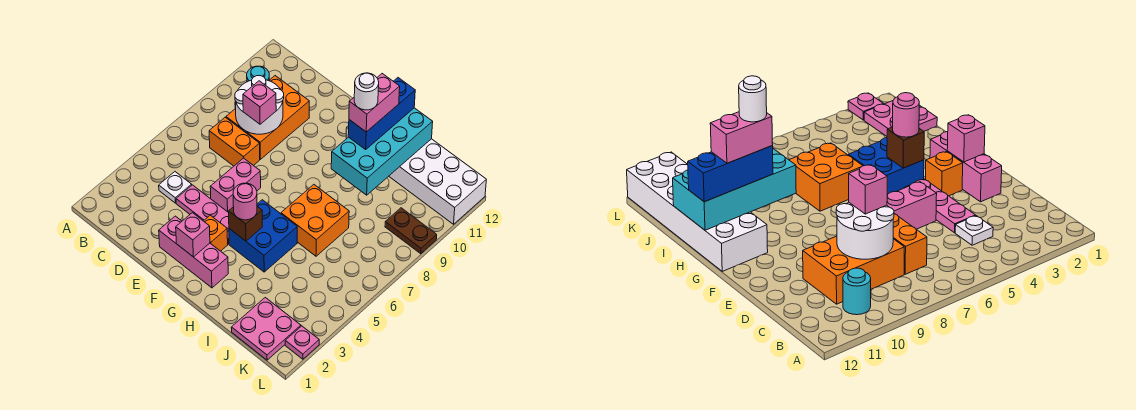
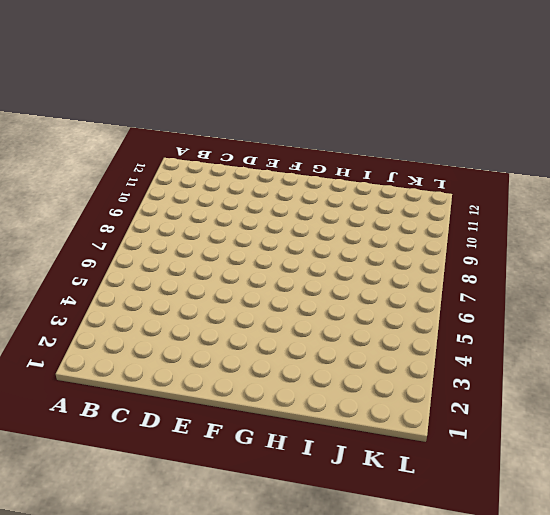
none -> cyan 1x1 round brick [247,66,269,82]
none -> white 1x1 plate [159,172,192,203]
none -> orange 1x2 brick [209,117,260,166]

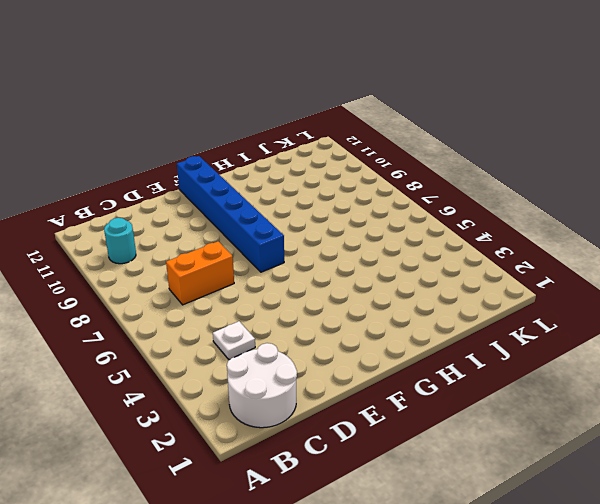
white 2x2 round brick [227,343,297,428] -> white 2x2 round brick moved to [235,76,284,134]
blue 1x6 brick [177,156,284,272] -> none
none -> orange 2x3 brick [226,76,309,159]
none -> pink 1x3 plate [176,185,229,244]
none -> pink 1x3 brick [159,216,228,288]

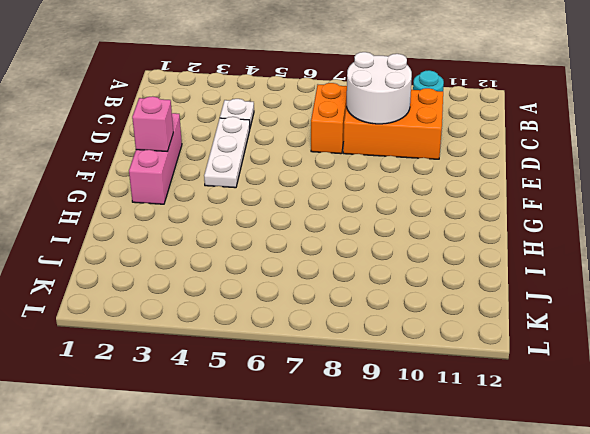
white 1x3 plate [204,117,250,188] -> pink 1x3 plate [176,185,229,244]
none -> pink 1x2 brick [210,158,261,213]
none -> orange 1x1 brick [204,215,228,251]
none -> blue 2x2 brick [229,200,297,272]

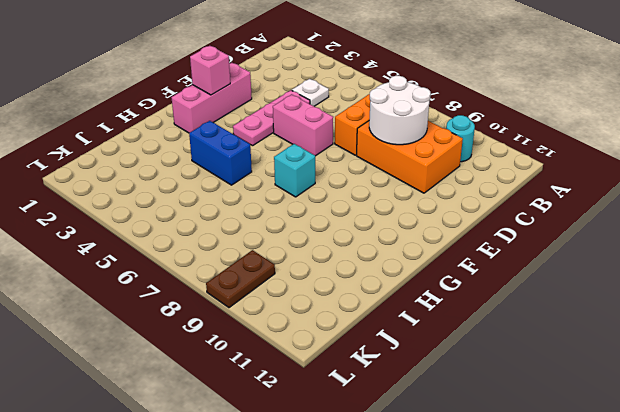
cyan 1x1 brick [274,144,315,197] -> none
blue 1x2 brick [189,121,252,185] -> blue 2x2 brick [229,200,297,272]
none -> orange 1x1 brick [204,215,228,251]
none -> white 2x6 brick [346,126,486,224]
none -> orange 2x2 brick [281,185,349,256]

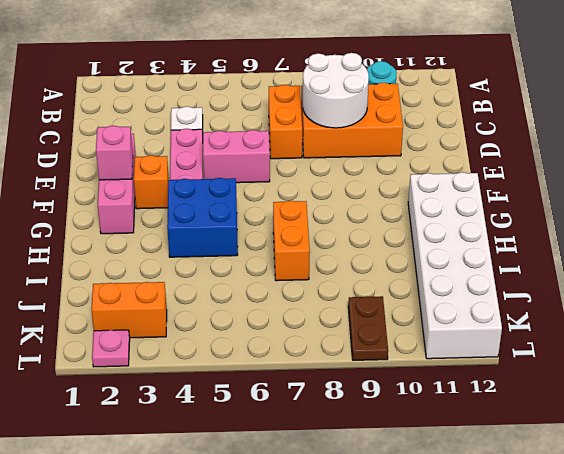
orange 1x2 brick [273,201,310,281] -> orange 2x2 brick [281,185,349,256]
orange 1x2 brick [91,282,167,338] -> pink 2x2 plate [231,298,301,360]
none -> brown 1x1 brick [229,206,262,241]
none -> cyan 2x4 brick [331,108,433,195]
none -> pink 1x1 brick [243,81,276,124]

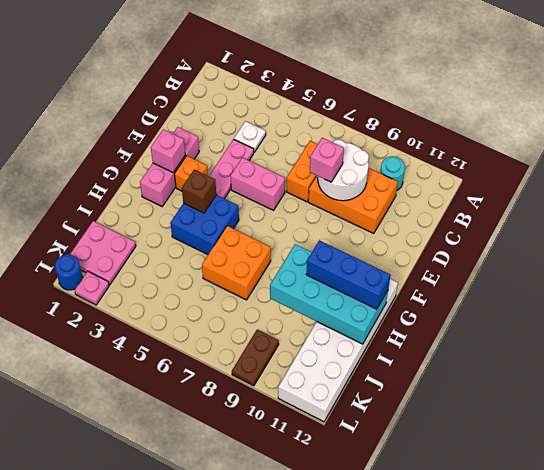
blue 1x1 round brick [55,255,83,290] -> none
none -> pink 1x1 round brick [233,183,257,220]
none -> pink 1x2 brick [349,74,400,132]
none -> white 1x1 round brick [354,73,379,110]

